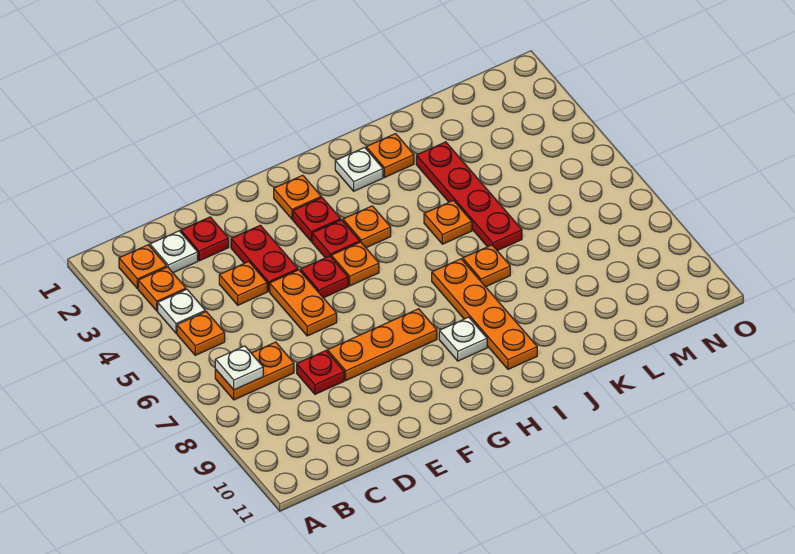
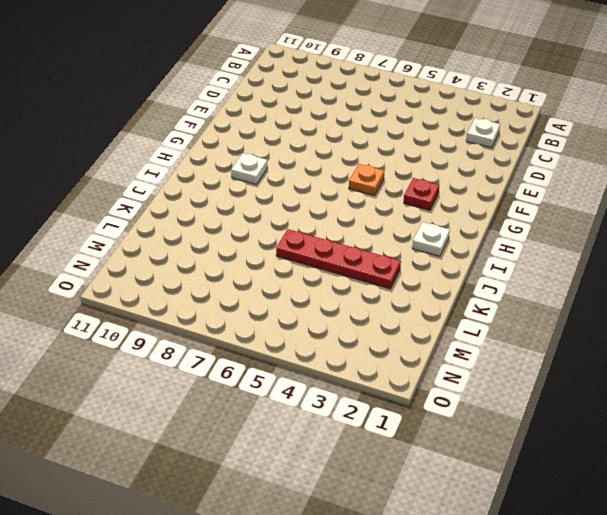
none -> orange 1x1 plate [119,245,167,289]
none -> orange 1x1 plate [138,267,186,311]
none -> white 1x1 plate [158,289,205,333]

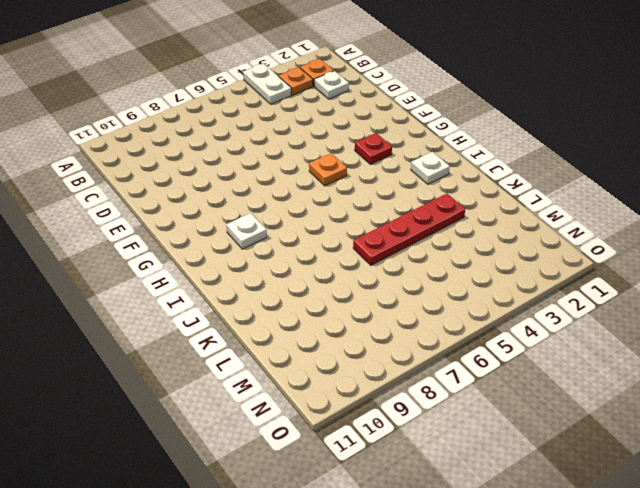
white 1x2 plate [243,64,291,104] -> white 1x1 plate [158,289,205,333]
none -> orange 1x1 plate [177,312,225,355]
none -> orange 1x2 plate [215,342,294,400]
none -> red 1x1 plate [181,217,229,261]

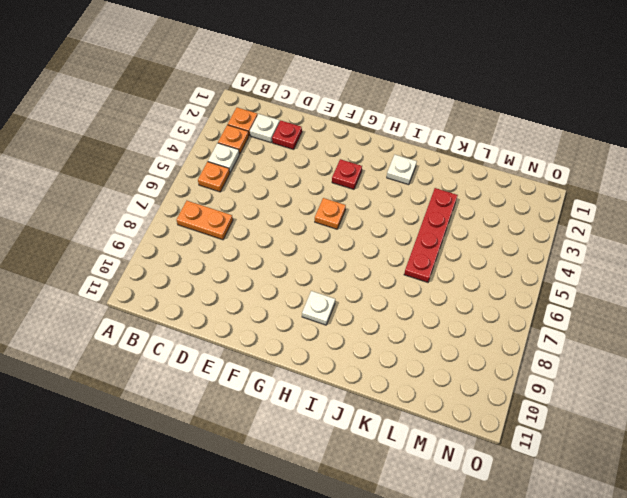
none -> orange 1x1 plate [219,261,267,305]
none -> red 1x1 plate [297,351,344,394]
none -> red 1x2 plate [231,225,298,291]

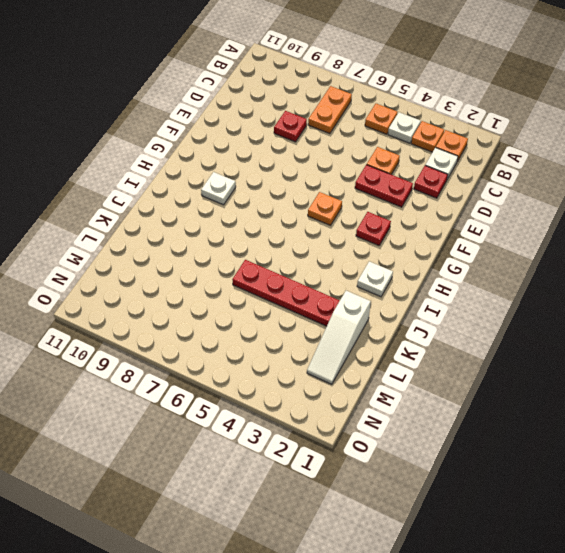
white 1x3 slope [307,291,371,384] -> none
none -> orange 1x2 plate [270,270,337,336]
none -> orange 1x3 plate [327,309,437,380]
none -> red 1x1 plate [300,256,348,298]

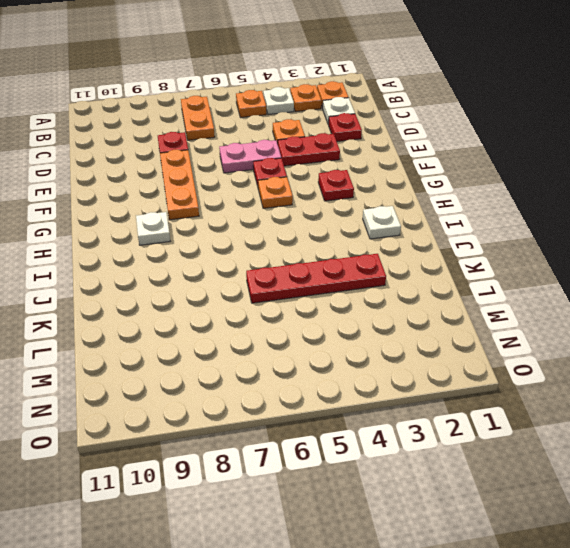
pink 1x2 plate [219,140,281,173] -> orange 1x2 plate [270,270,337,336]
none -> orange 1x1 plate [274,175,321,219]
none -> red 1x1 plate [312,220,360,258]
none -> orange 1x1 plate [343,206,391,248]

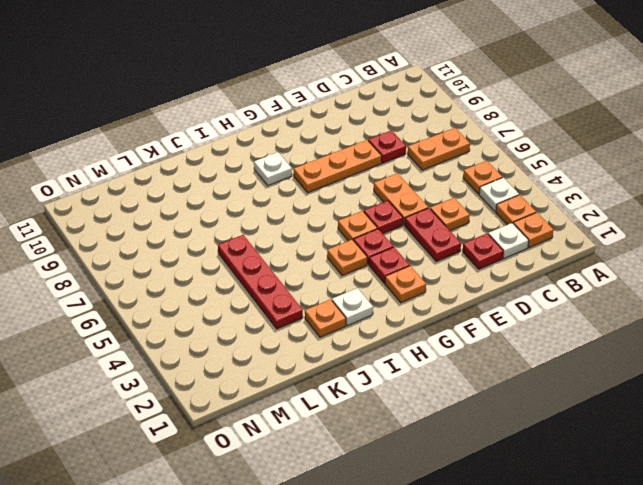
none -> orange 1x4 plate [432,259,537,369]
none -> orange 1x1 plate [424,200,472,244]
none -> orange 1x1 plate [463,245,510,287]

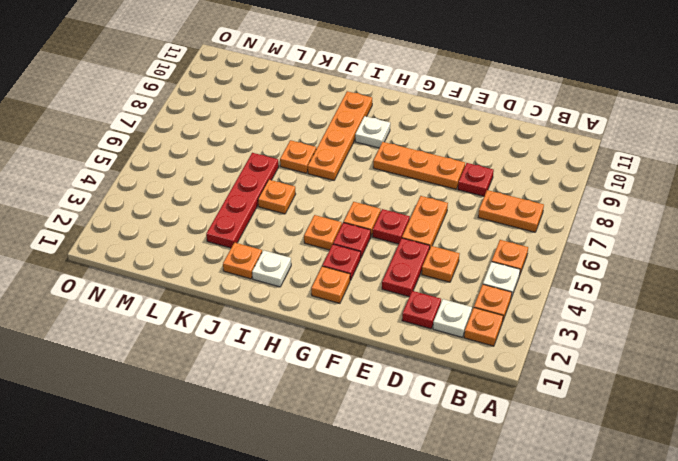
none -> white 1x1 plate [215,346,263,390]

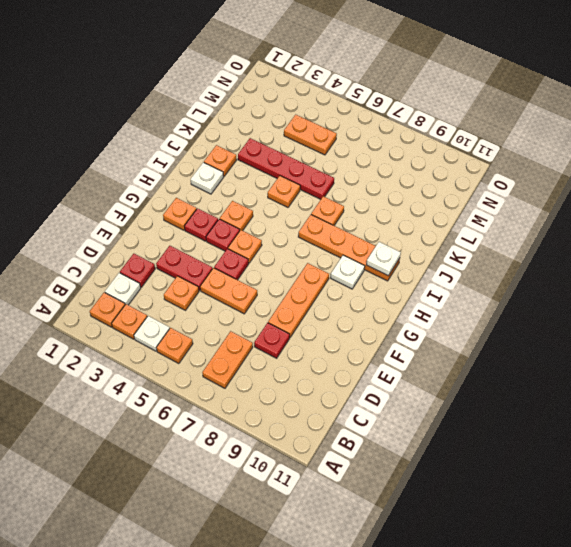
white 1x1 plate [367,242,401,276] -> white 1x1 plate moved to [215,346,263,390]
orange 1x2 plate [284,115,337,155] -> none

